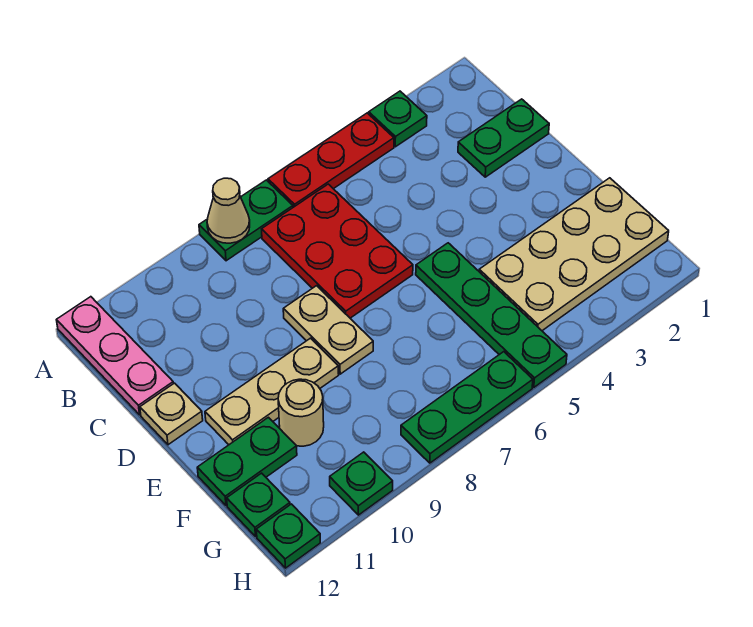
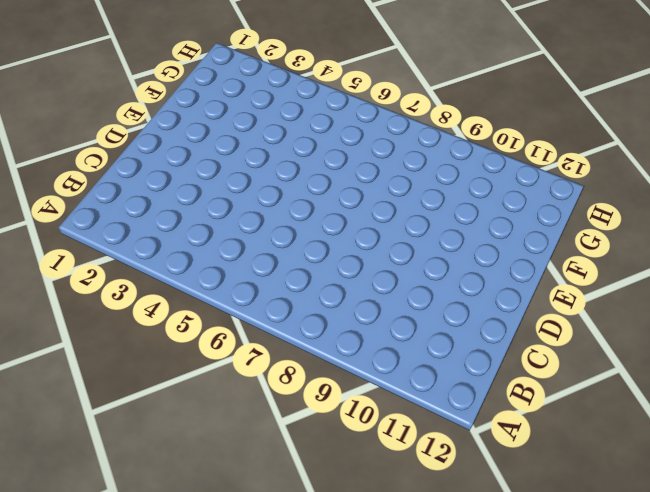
none -> green 1x1 plate [369,91,427,147]
none -> red 1x3 plate [268,113,394,207]
none -> green 1x2 plate [199,180,293,261]

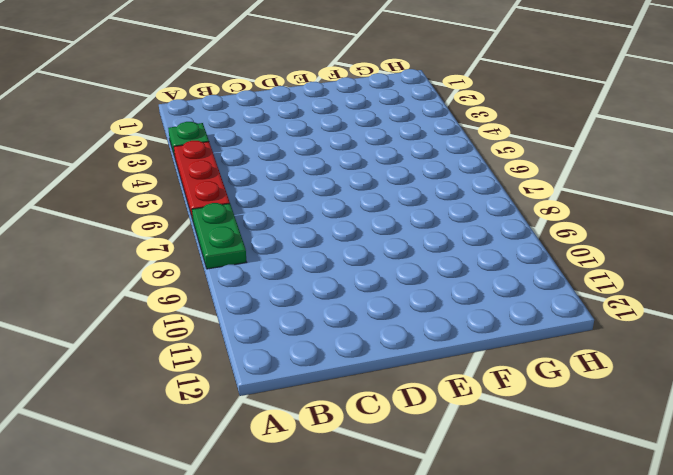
none -> pink 1x3 plate [57,297,173,415]
none -> red 2x3 plate [262,184,413,318]
none -> green 1x2 plate [458,99,549,177]

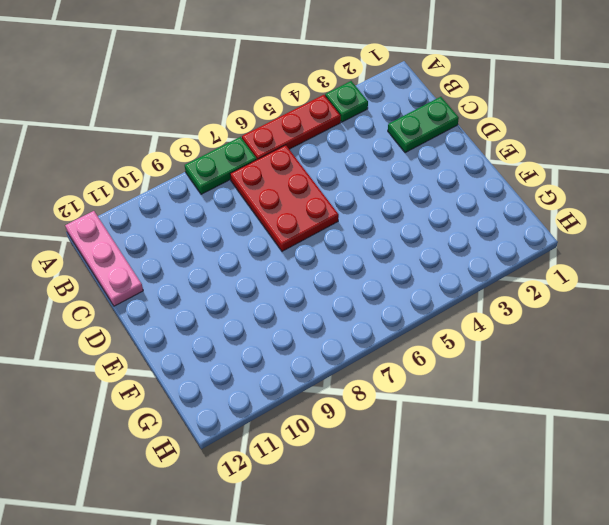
none -> tan 1x2 plate [283,286,373,374]
none -> tan 1x1 plate [140,383,203,445]
none -> green 1x4 plate [416,243,567,388]

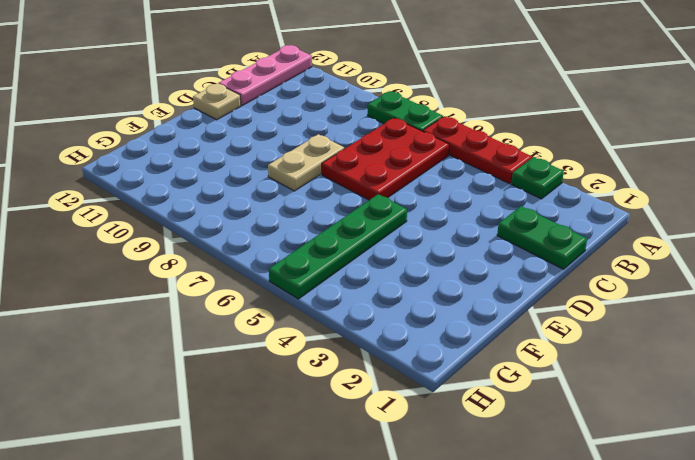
none -> tan 1x3 plate [205,338,339,445]
none -> tan 2x4 plate [479,178,669,331]
none -> tan 1x1 round brick [278,379,324,446]

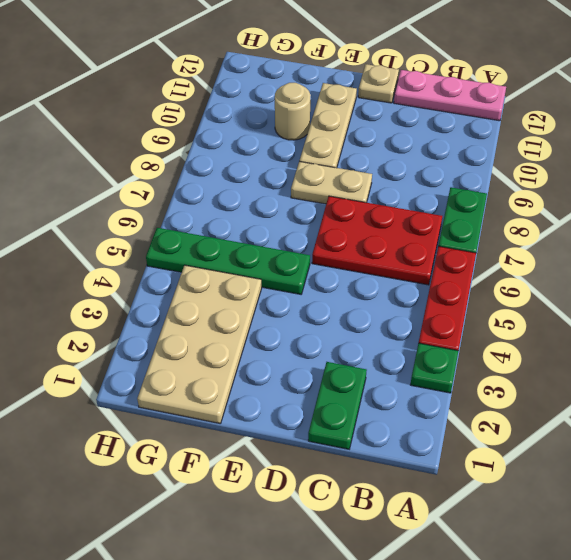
none -> green 1x2 plate [197,417,297,505]
none -> green 1x1 plate [227,473,290,536]
none -> green 1x3 plate [401,352,533,463]

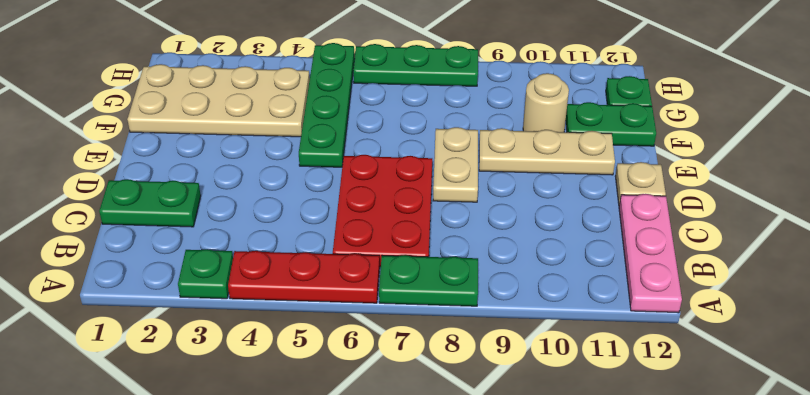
none -> green 1x1 plate [330,452,393,515]
none -> green 1x1 plate [256,504,320,568]
none -> tan 1x1 cone [207,178,250,243]

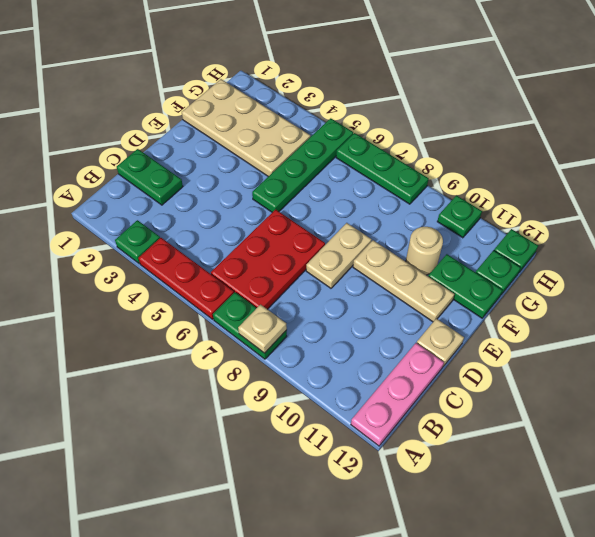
tan 1x1 plate [238,305,287,353] -> tan 1x1 cone [207,178,250,243]

